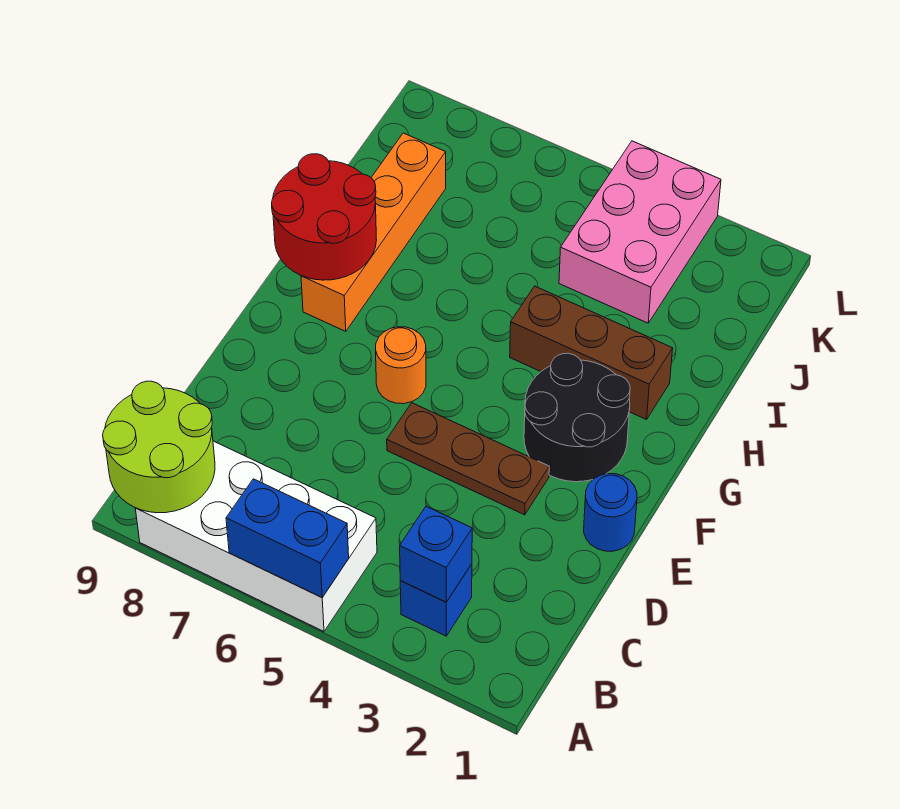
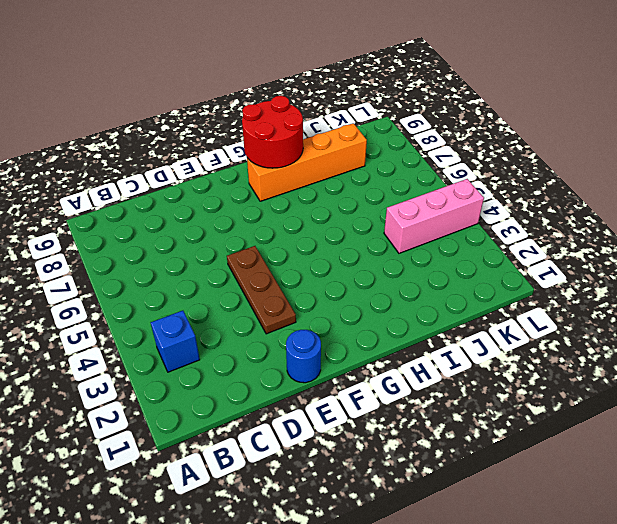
pink 1x3 brick [384,179,484,253] -> pink 2x3 brick [559,141,721,323]
none -> white 2x4 brick [135,441,377,631]
none -> black 2x2 round brick [524,353,630,482]
none -> orange 1x1 round brick [376,327,426,404]

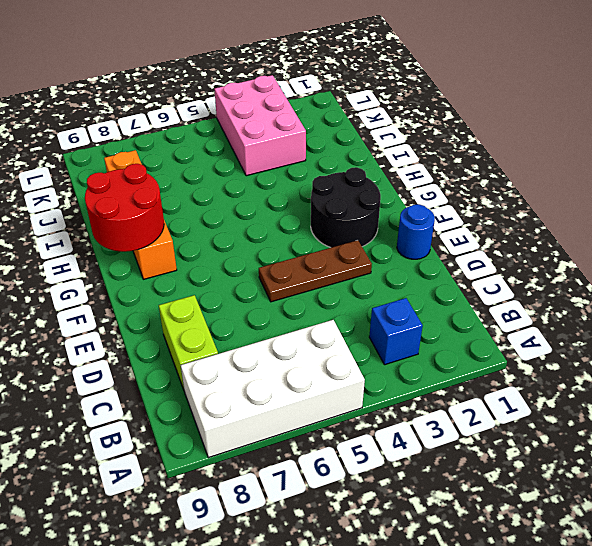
lime 1x2 brick [159,295,218,392] -> none
none -> orange 1x1 round brick [376,327,426,404]
none -> brown 1x3 brick [510,286,673,420]
none -> blue 1x2 brick [226,479,349,597]

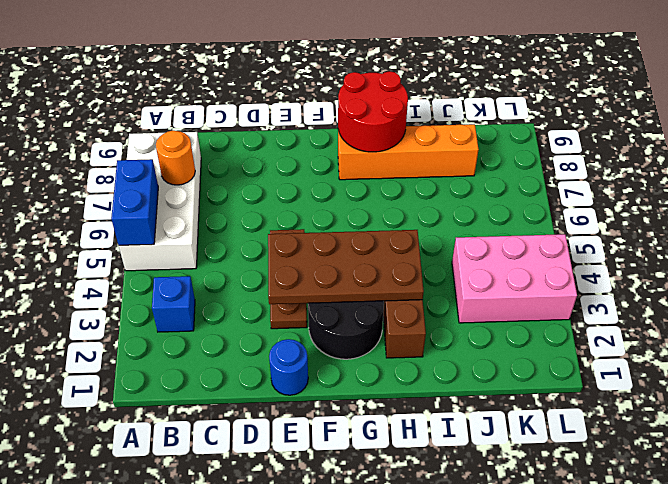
orange 1x1 round brick [156,131,195,185] -> orange 1x1 round brick moved to [376,327,426,404]
brown 2x4 plate [268,230,424,304] -> none
none -> lime 2x2 round brick [103,381,215,513]
none -> blue 1x1 brick [400,506,472,602]

